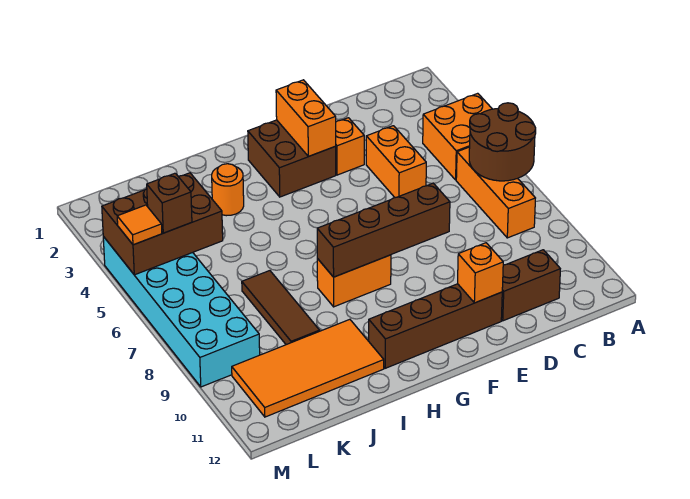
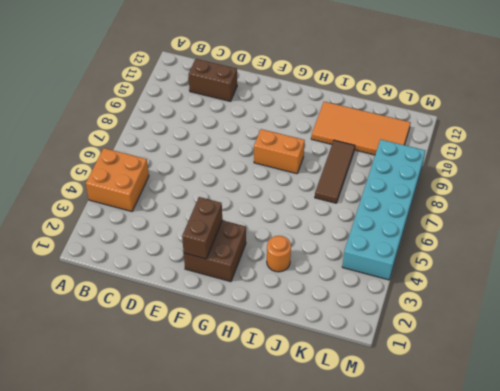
brown 1x2 brick [182,197,222,259] -> orange 1x2 brick [276,80,336,156]
none -> orange 1x3 brick [456,147,535,238]
none -> orange 1x2 brick [366,126,426,198]
none -> orange 1x1 brick [336,118,364,175]

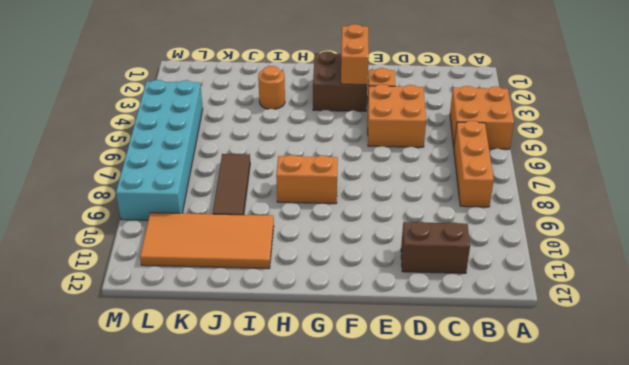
orange 2x2 brick [368,84,426,147] -> orange 1x2 brick [366,126,426,198]
none -> brown 1x4 brick [369,284,502,368]
none -> brown 2x2 round brick [469,103,536,181]
none -> brown 1x4 brick [317,183,450,277]

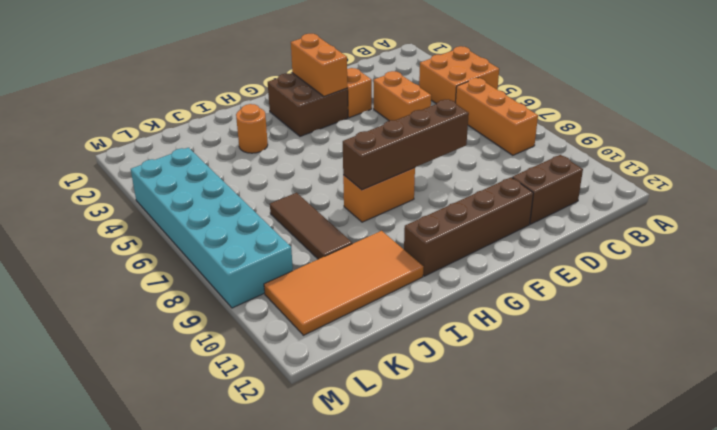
none -> brown 2x2 round brick [469,103,536,181]
none -> orange 1x1 brick [458,243,503,303]
none -> brown 2x3 brick [102,173,223,275]

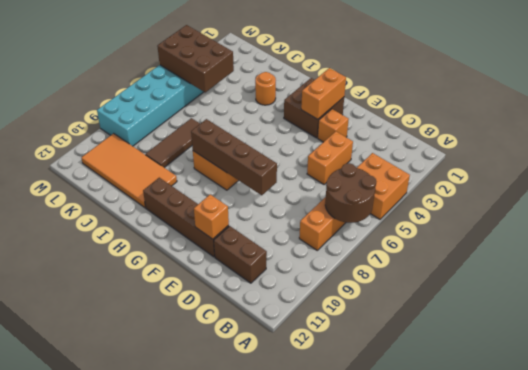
none -> brown 1x1 brick [147,173,192,233]
none -> orange 1x1 tile [117,205,162,245]

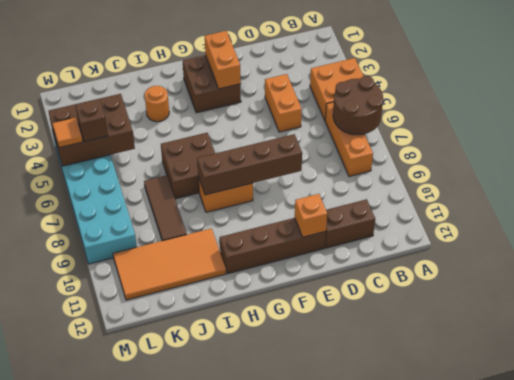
brown 2x2 brick [161,133,215,199] -> none
none -> orange 1x1 brick [336,118,364,175]

